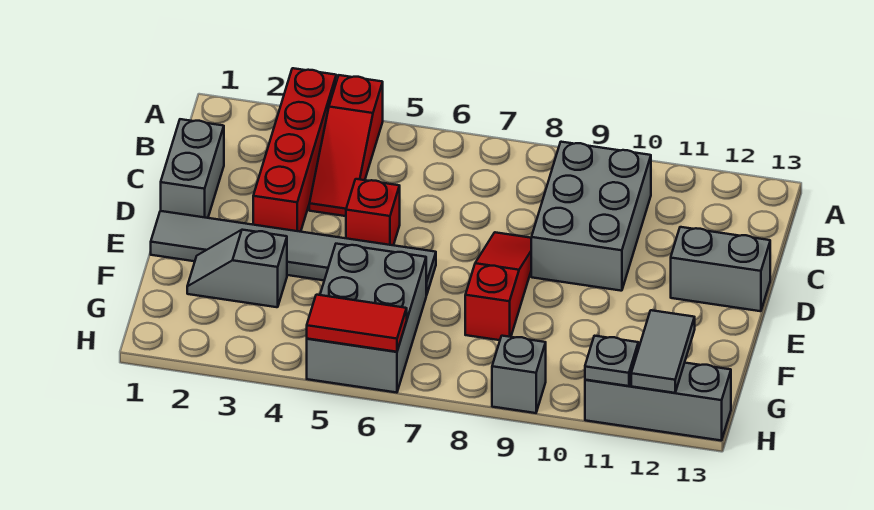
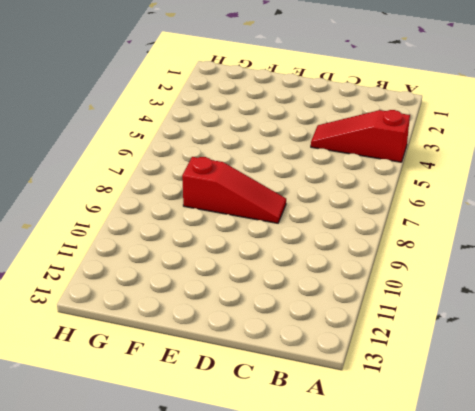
none -> red 1x4 brick [253,68,336,232]
none -> grey 2x3 brick [531,142,651,291]
none -> grey 1x2 brick [161,119,224,218]

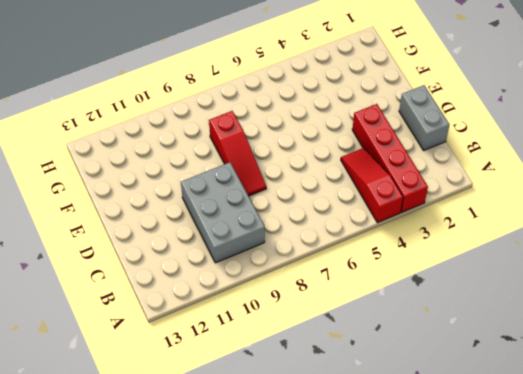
none -> red 1x1 brick [346,179,400,245]
none -> grey 1x2 brick [671,227,770,311]
none -> grey 1x6 tile [151,211,436,295]

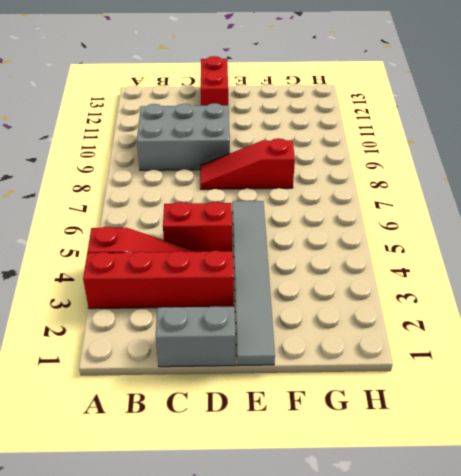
red 1x2 brick [163,202,232,252] -> red 1x1 brick [346,179,400,245]
red 1x2 brick [201,56,228,106] -> grey 1x2 brick [671,227,770,311]
none -> grey 1x2 slope [187,230,287,307]
none -> grey 2x3 brick [307,244,426,393]
none -> grey 1x1 brick [492,336,546,413]

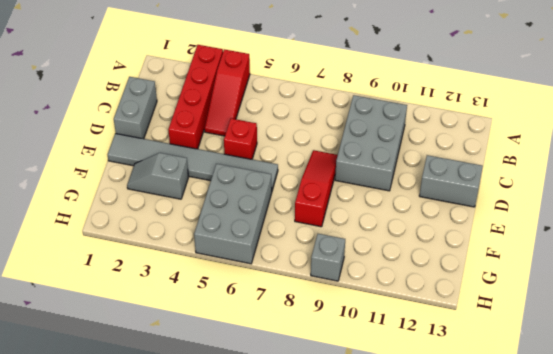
none -> grey 1x3 brick [585,363,731,441]
none -> grey 1x2 tile [631,310,695,393]
none -> red 1x2 tile [307,295,407,352]

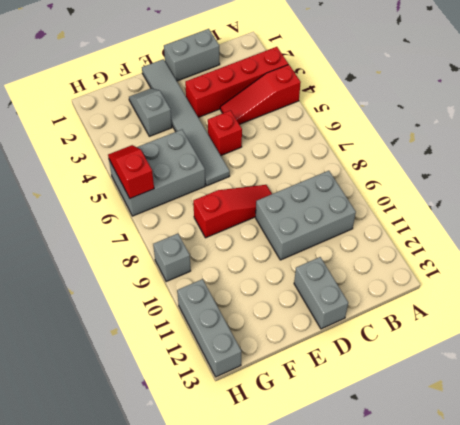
red 1x2 slope [108,145,154,198] -> red 1x2 tile [307,295,407,352]
none -> grey 1x2 tile [631,310,695,393]
none -> grey 1x1 plate [585,336,638,386]

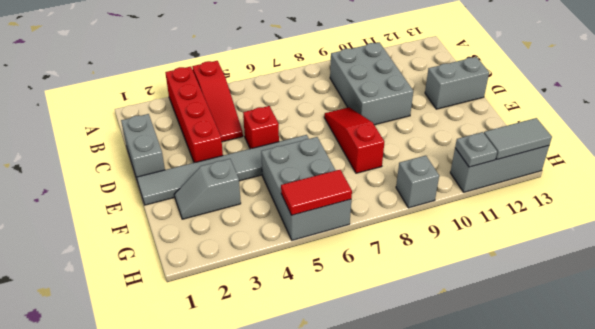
grey 1x2 tile [484,118,552,159] -> grey 1x2 tile turned to [631,310,695,393]

